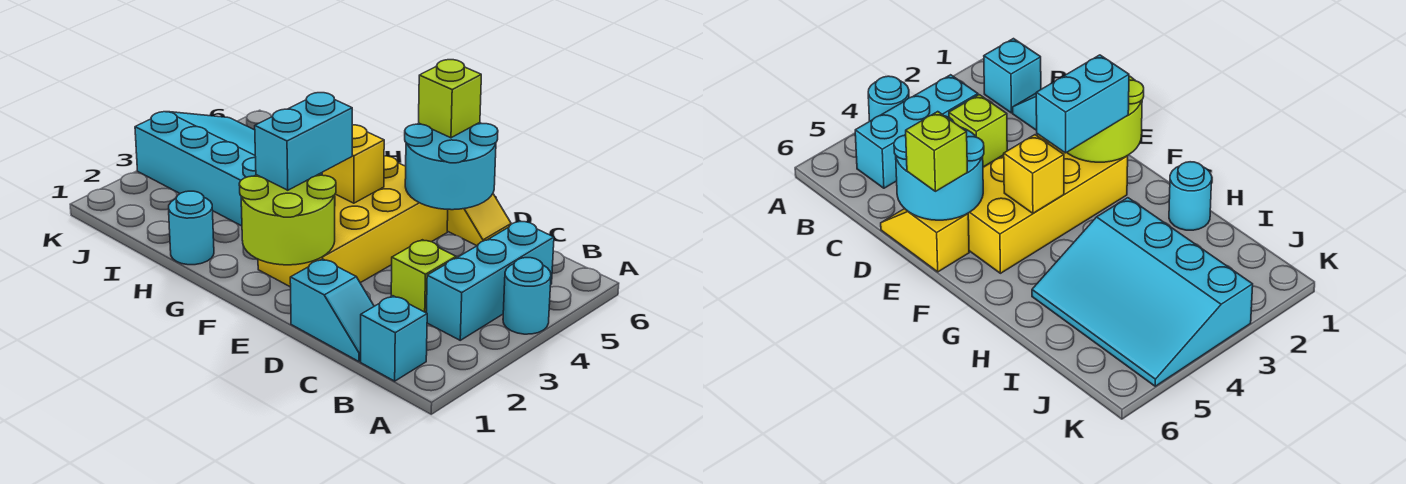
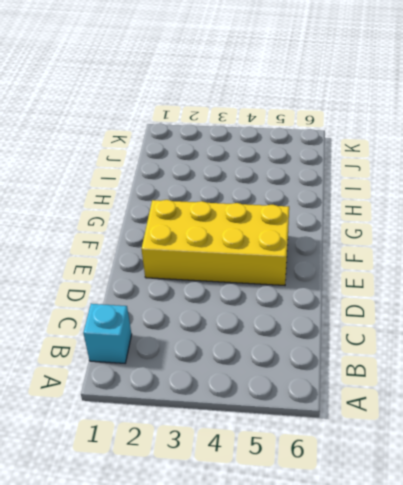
none -> cyan 1x1 round brick [503,258,551,334]
none -> cyan 1x3 brick [426,221,554,340]
none -> cyan 1x2 slope [290,259,374,361]

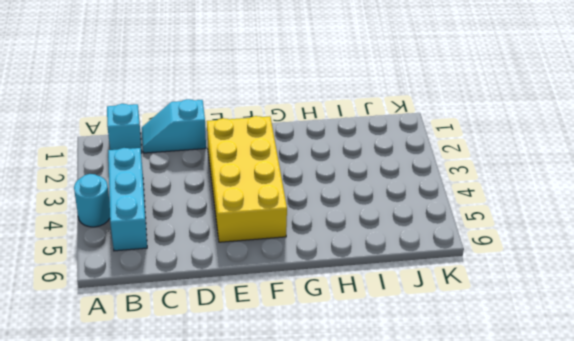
none -> lime 1x1 brick [391,240,456,313]
none -> yellow 1x2 slope [447,194,511,246]
none -> cyan 1x1 round brick [169,191,214,265]

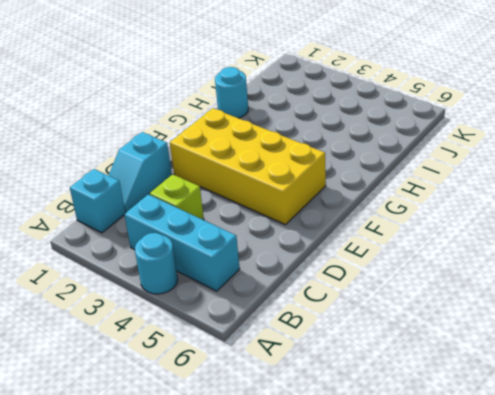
none -> yellow 1x2 slope [447,194,511,246]
none -> cyan 3x4 slope [135,112,322,226]
none -> cyan 2x2 round brick [405,123,498,210]

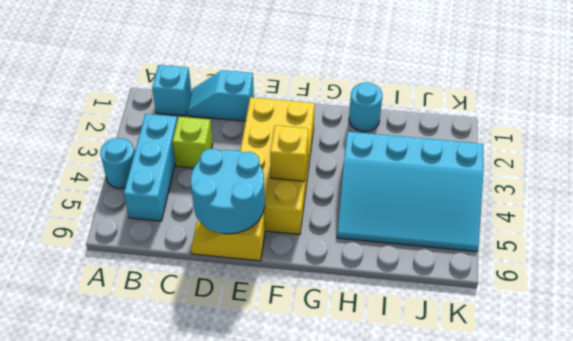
none -> lime 2x2 round brick [239,174,336,265]
none -> lime 1x1 brick [419,60,481,138]
none -> cyan 1x2 brick [255,93,352,190]

